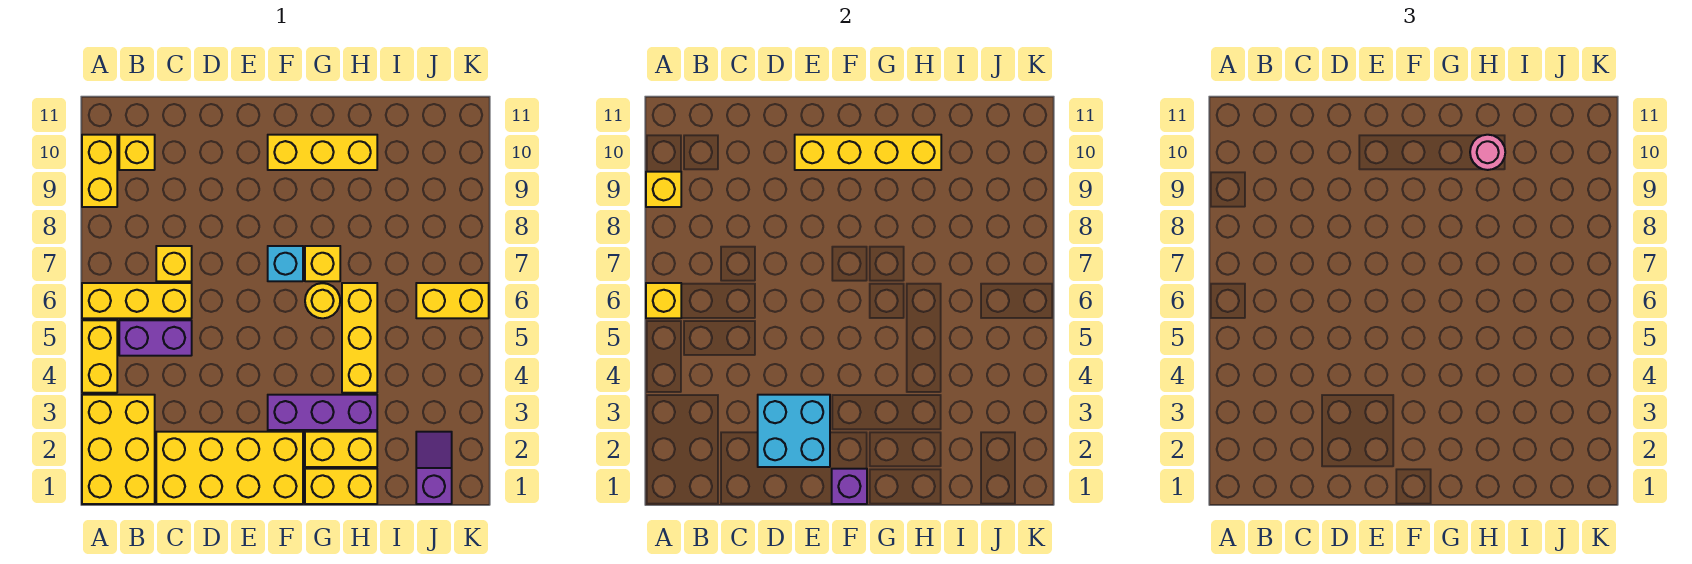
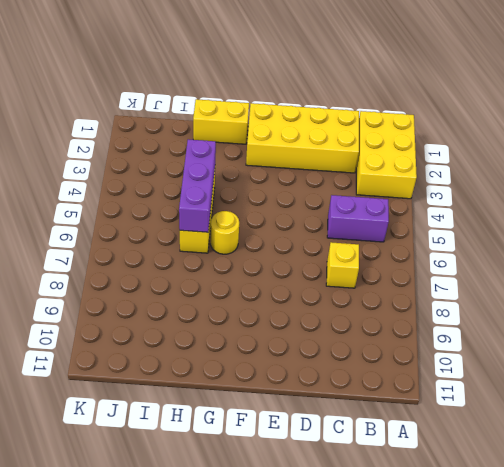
purple 1x3 brick [179,139,216,232] -> purple 1x3 brick turned to [268,395,377,430]
none -> yellow 1x2 brick [82,320,117,393]
none -> yellow 1x3 brick [82,283,192,318]
none -> yellow 1x2 brick [82,135,117,207]

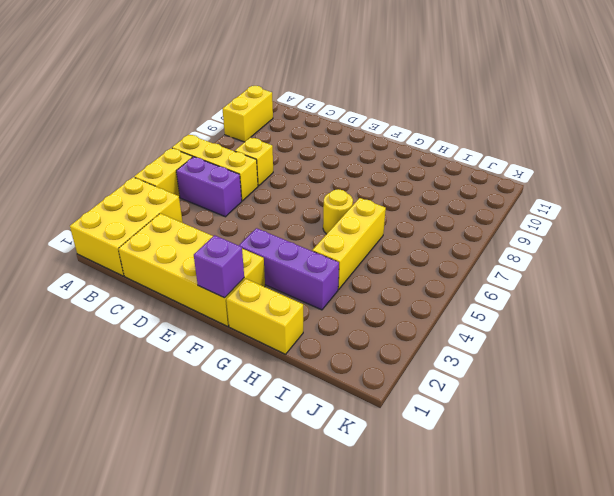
none -> yellow 1x1 brick [119,135,155,170]
none -> cyan 1x1 brick [268,246,303,281]
none -> yellow 1x3 brick [268,135,377,170]

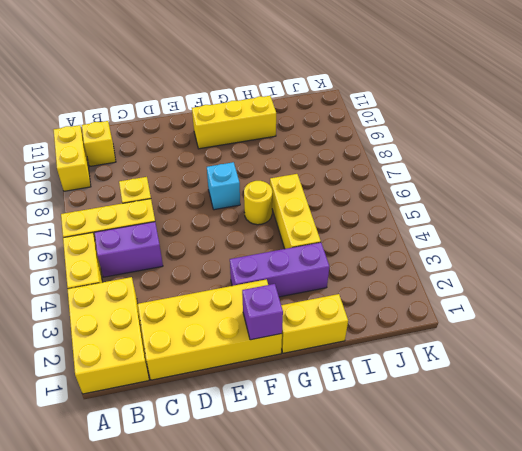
none -> yellow 1x2 brick [305,432,377,467]
none -> yellow 1x1 brick [305,246,340,281]
none -> purple 1x2 slope [416,432,452,504]

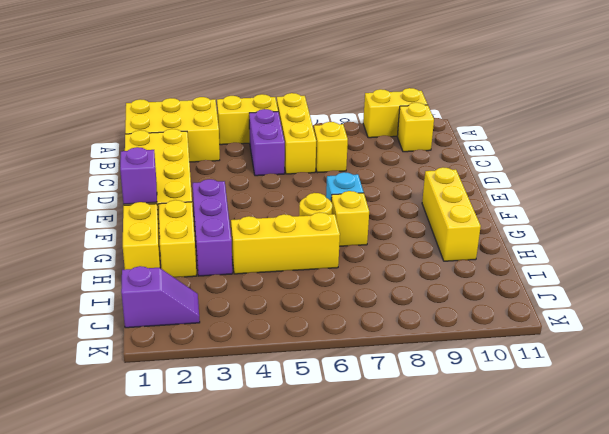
none -> yellow 1x2 brick [416,283,489,318]
none -> yellow 1x1 brick [646,283,681,318]
none -> yellow 1x1 brick [646,172,681,207]

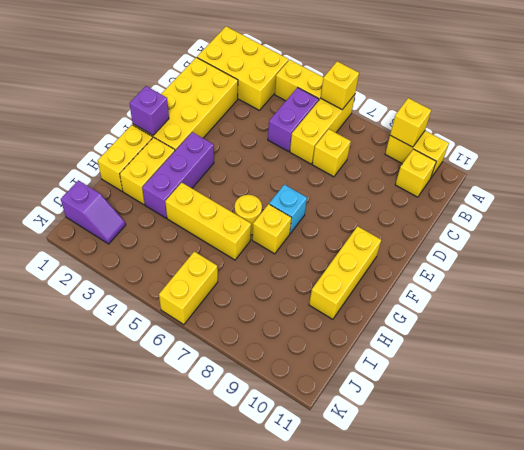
none -> cyan 2x2 brick [758,395,830,467]
none -> yellow 1x4 brick [795,135,941,170]
none -> pink 1x1 round brick [1470,135,1505,170]

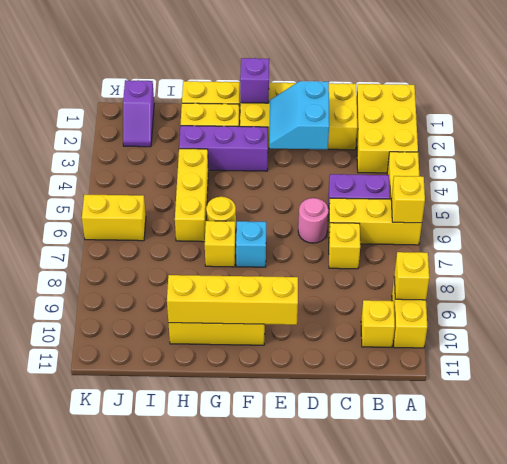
cyan 2x2 slope [269,81,329,149] -> cyan 2x2 brick [758,395,830,467]
pink 1x1 round brick [298,198,328,243] -> pink 1x1 round brick moved to [1470,135,1505,170]

